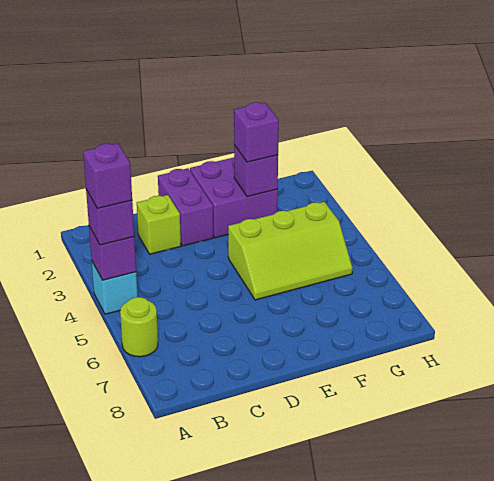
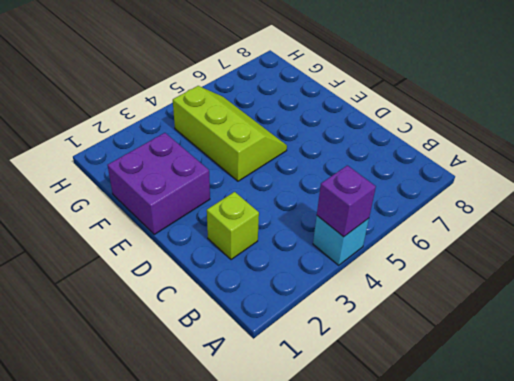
none -> lime 1x1 round brick [120,297,158,357]
none -> purple 1x2 brick [158,168,213,246]

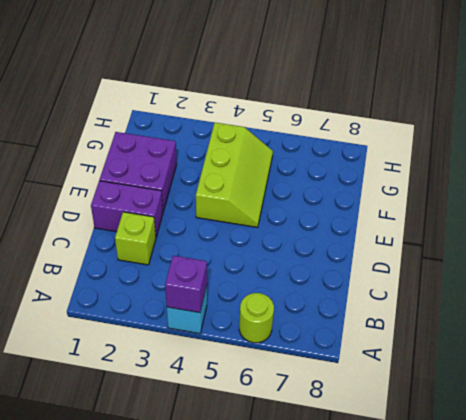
none -> purple 1x1 brick [234,145,278,197]
none -> purple 1x1 brick [86,190,134,245]

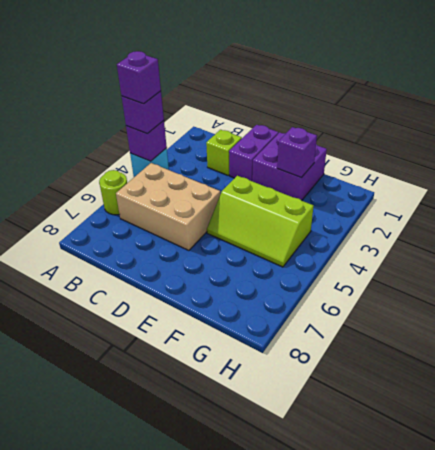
tan 2x3 brick [116,163,220,251] -> none
none -> purple 1x1 brick [234,102,279,162]

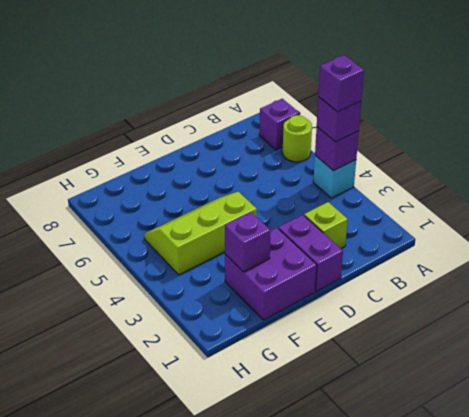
purple 1x1 brick [259,99,299,150] -> purple 1x1 brick moved to [234,102,279,162]

